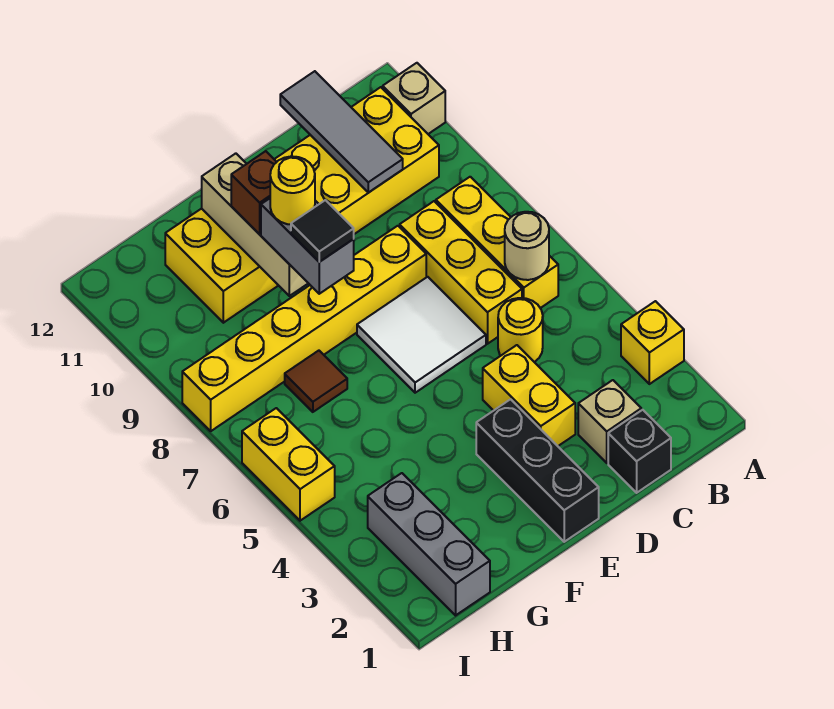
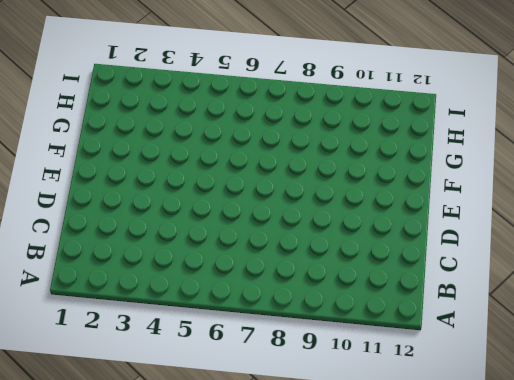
none -> yellow 1x1 brick [621,301,684,384]
none -> tan 1x1 brick [383,63,445,134]
none -> yellow 1x3 brick [436,177,558,308]

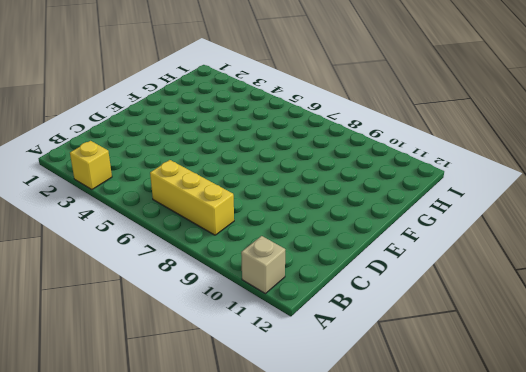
none -> yellow 2x6 brick [165,87,439,323]
none -> black 1x1 brick [608,410,671,493]
none -> tan 1x1 brick [578,380,641,463]

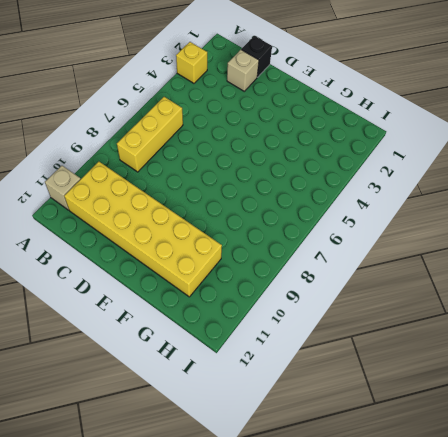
none -> yellow 1x1 round brick [498,298,543,362]
none -> yellow 1x3 brick [400,201,522,344]
none -> yellow 1x2 brick [483,345,575,446]

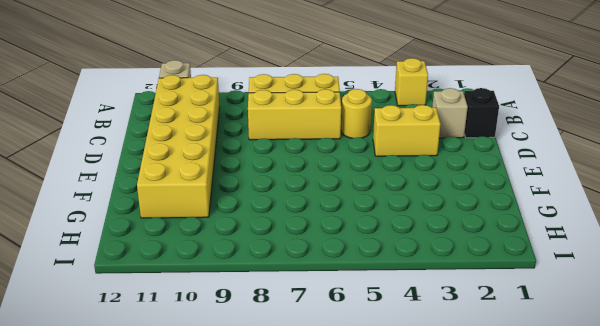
none -> white 2x2 tile [357,277,486,393]
none -> yellow 1x6 brick [182,226,426,431]
none -> black 1x3 brick [476,399,599,542]

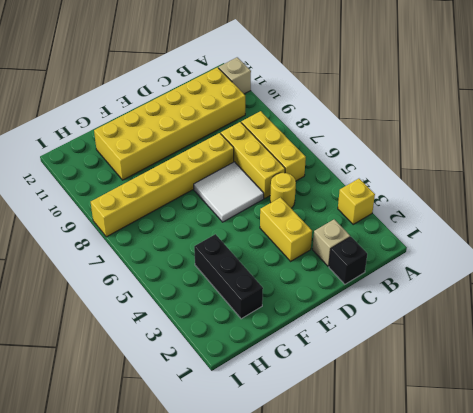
black 1x3 brick [194,234,263,319] -> black 1x3 brick moved to [476,399,599,542]
none -> brown 1x1 tile [285,351,347,412]
none -> grey 1x3 brick [368,473,490,615]
none -> yellow 1x2 brick [242,408,335,521]

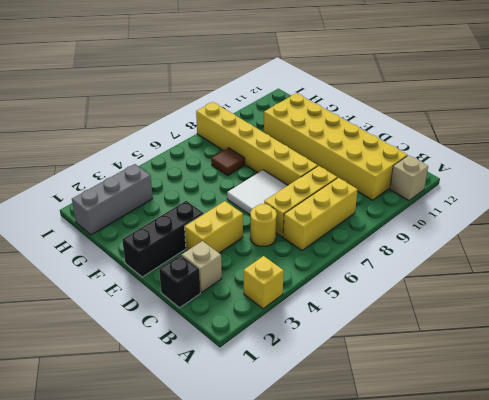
none -> yellow 1x2 brick [242,408,335,521]
none -> tan 1x1 round brick [505,212,549,280]
none -> grey 1x3 tile [280,71,403,193]

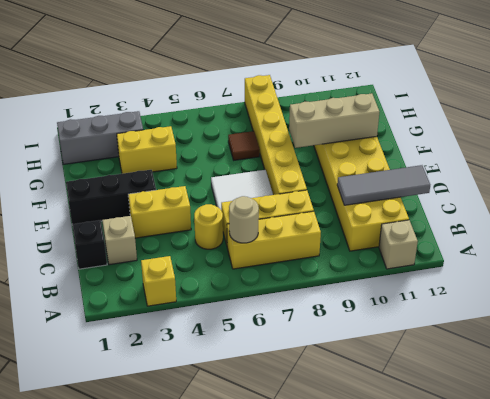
yellow 1x2 brick [117,126,177,174] -> yellow 1x2 brick moved to [242,408,335,521]
none -> grey 1x2 brick [261,199,354,294]
none -> brown 1x1 brick [231,151,276,234]
none -> black 1x1 tile [291,200,354,262]

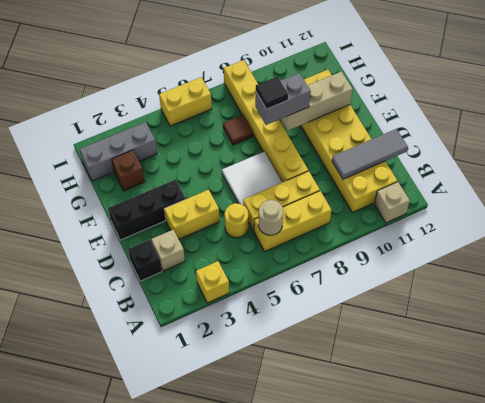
brown 1x1 brick [112,150,145,191] -> brown 1x1 brick moved to [231,151,276,234]
none -> yellow 1x1 round brick [270,156,315,224]

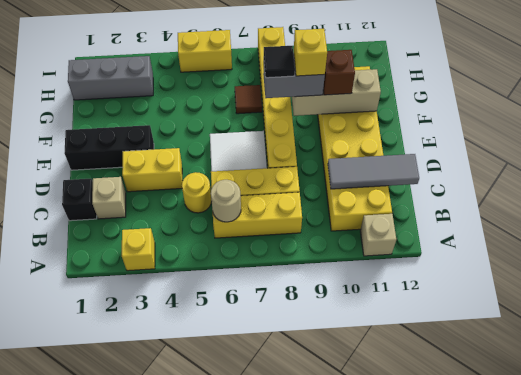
yellow 1x1 brick [293,29,327,76] -> yellow 1x1 round brick [270,156,315,224]

